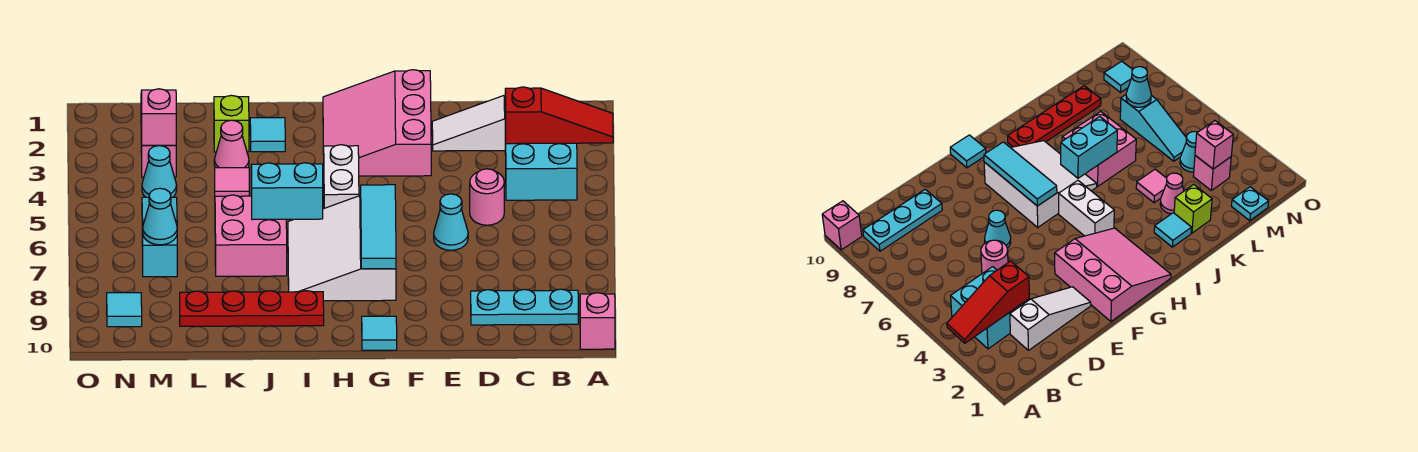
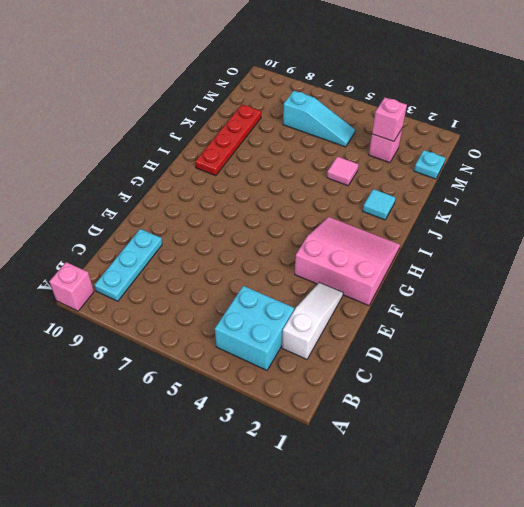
none -> pink 1x1 round brick [470,169,504,225]
none -> cyan 1x1 cone [434,194,468,250]
none -> white 3x3 slope [288,196,396,301]

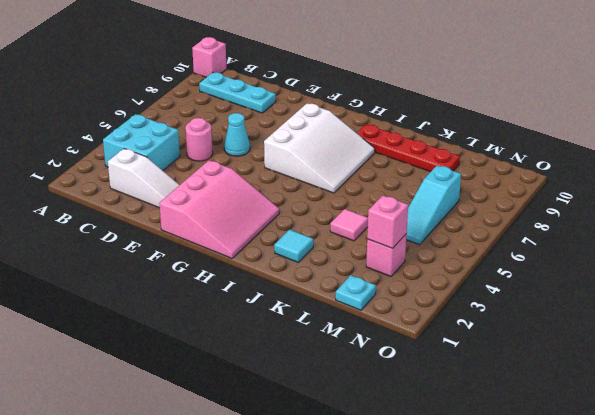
none -> cyan 1x1 tile [362,316,397,350]
none -> white 1x2 brick [323,145,359,208]
none -> pink 2x2 brick [215,195,287,276]

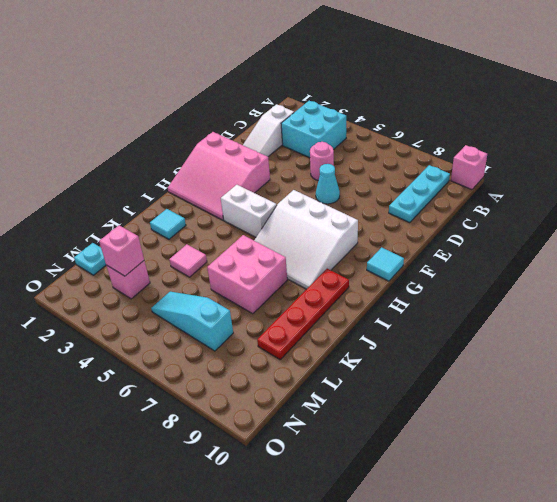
none -> lime 1x1 brick [214,95,249,152]
none -> pink 1x1 cone [214,120,249,168]
none -> cyan 1x1 cone [142,146,177,197]

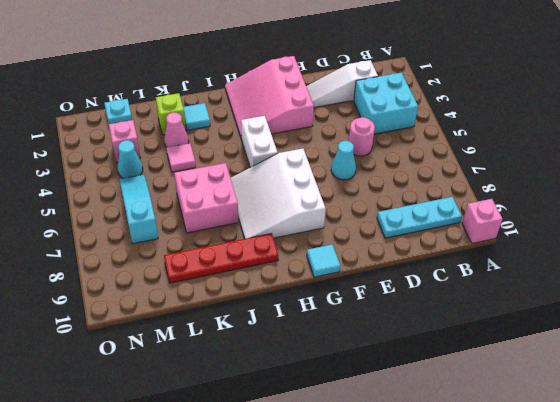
none -> cyan 1x1 tile [107,293,142,327]
none -> red 1x3 slope [505,87,613,144]
none -> cyan 1x3 tile [361,184,396,269]

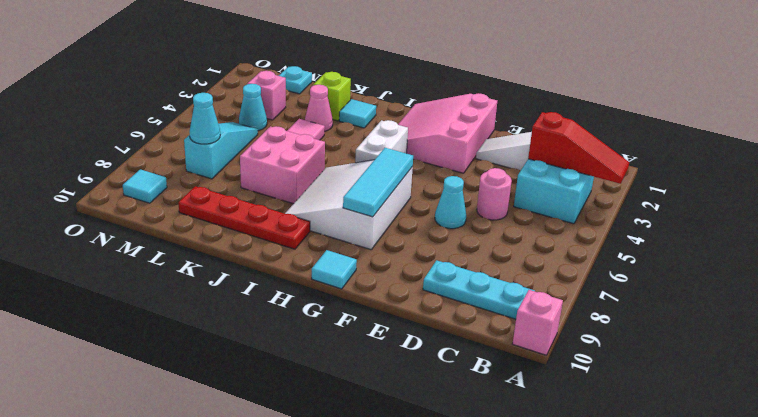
none -> cyan 1x2 brick [251,163,323,220]
none -> pink 1x1 brick [141,89,176,145]

